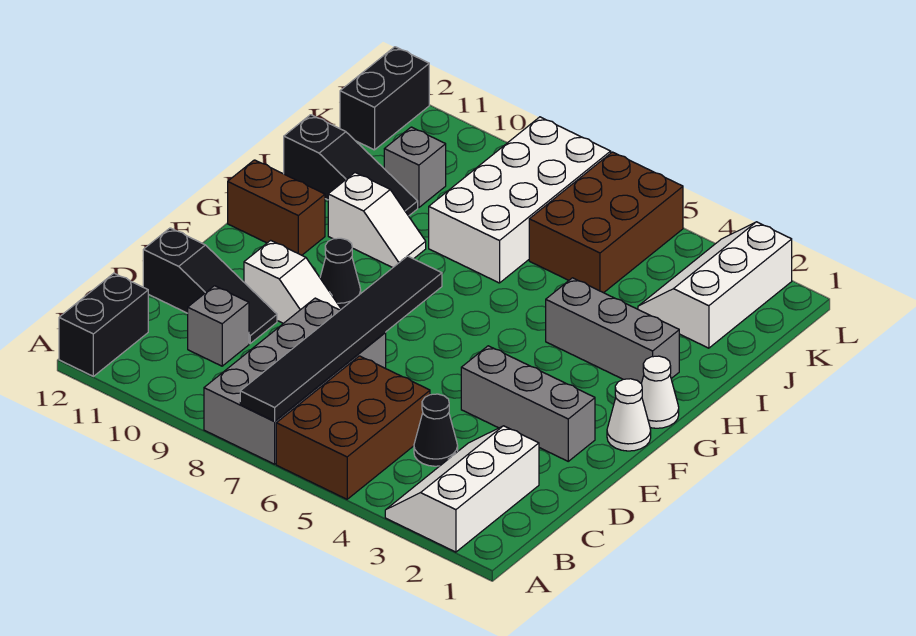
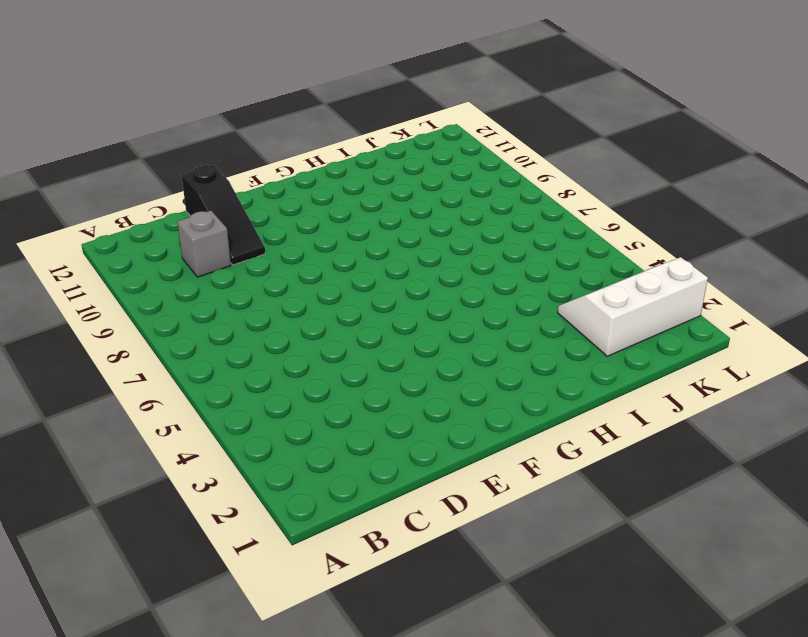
none -> white 2x3 slope [385,426,539,552]
none -> brown 2x3 brick [276,356,430,499]
none -> grey 2x4 brick [204,298,386,464]

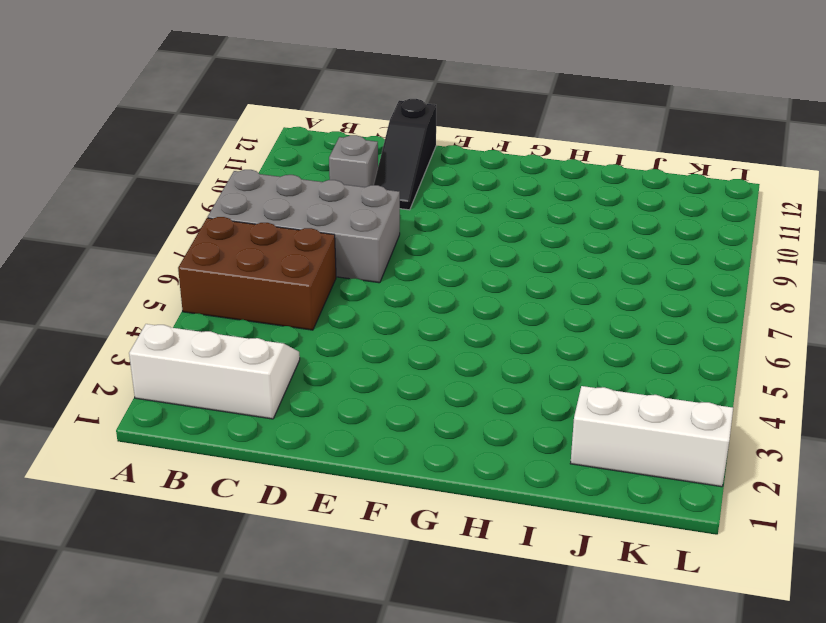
none -> black 1x2 brick [59,273,148,376]
none -> black 1x1 cone [414,394,458,466]
none -> grey 1x3 brick [461,346,595,461]

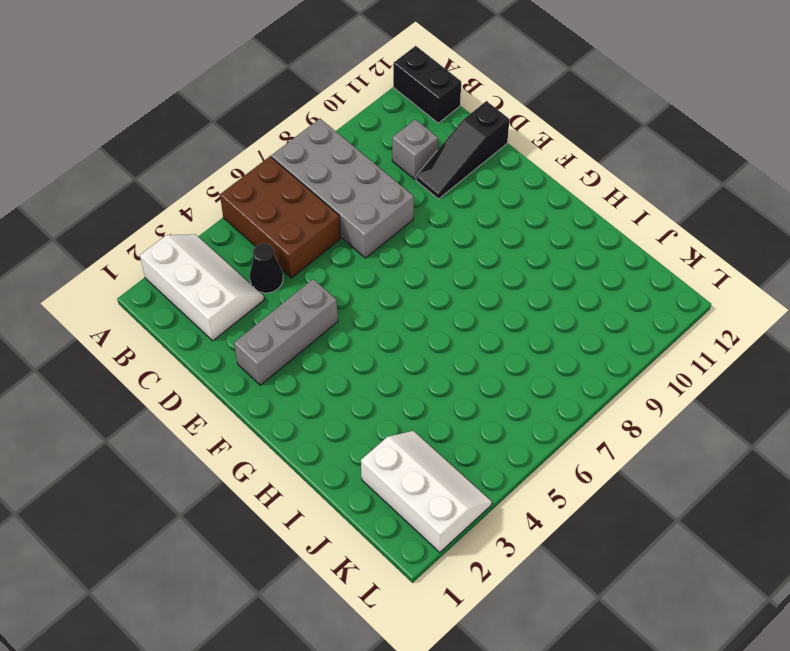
none -> white 1x2 slope [244,240,341,324]
none -> white 1x1 cone [607,379,651,451]
none -> black 1x1 cone [320,238,361,309]

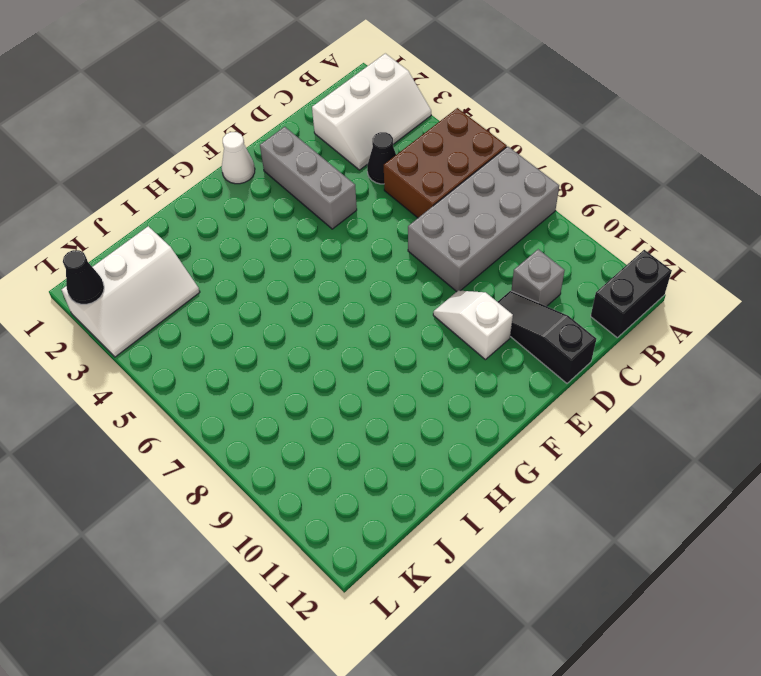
black 1x1 cone [63,250,104,304] -> black 1x1 cone moved to [320,238,361,309]
none -> white 1x1 cone [641,356,679,428]
none -> brown 1x2 brick [228,160,325,255]
none -> grey 1x3 brick [546,278,679,383]

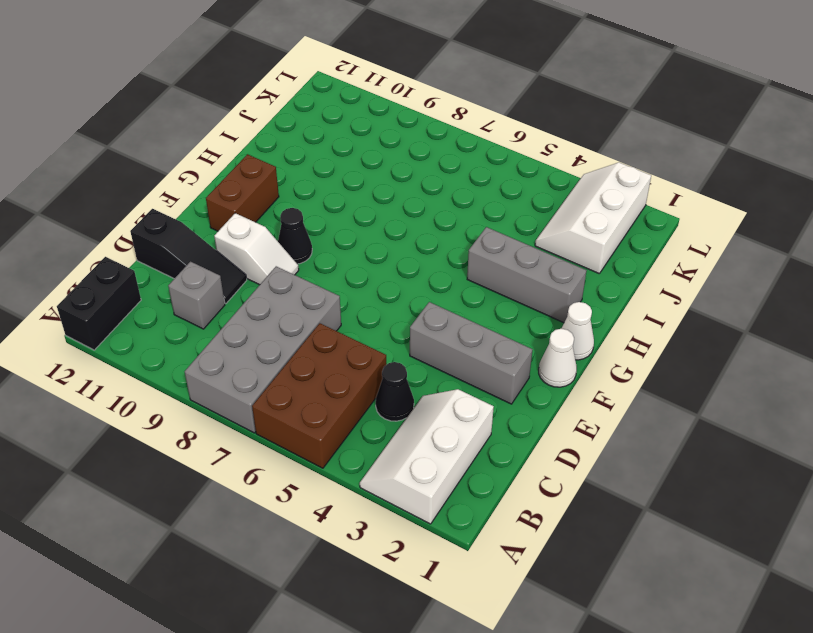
brown 1x2 brick [206,154,279,231] -> brown 1x2 brick turned to [228,160,325,255]
none -> white 1x2 slope [328,173,426,268]
none -> white 2x4 brick [429,117,611,283]
none -> black 1x3 slope [284,115,418,216]

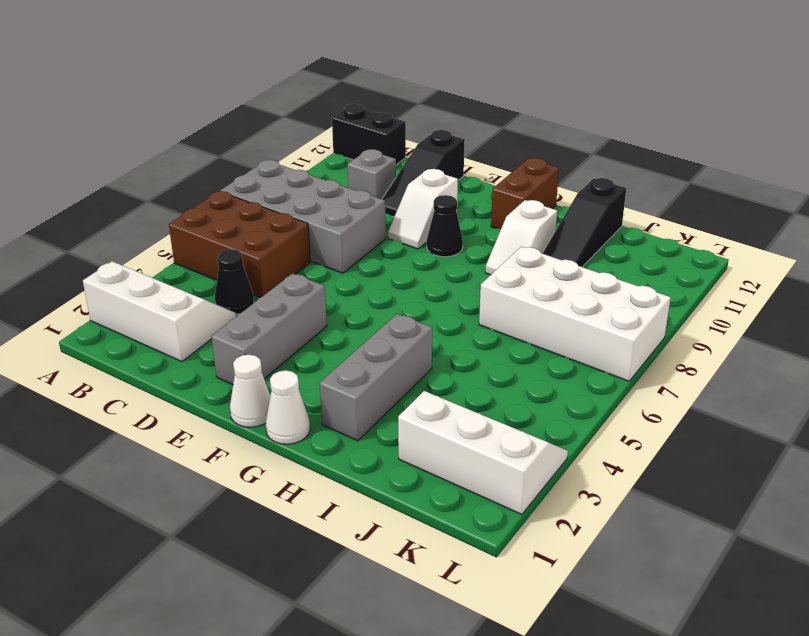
none -> brown 2x3 brick [529,152,683,293]
none -> grey 1x1 brick [384,127,446,208]
none -> black 1x2 brick [340,47,429,150]

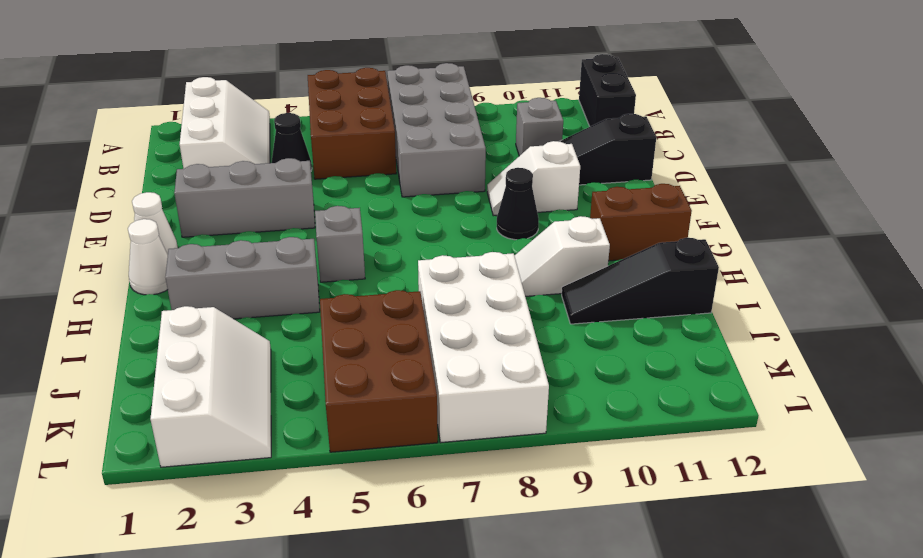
grey 1x1 brick [315,206,365,282] -> grey 1x1 brick moved to [384,127,446,208]
none -> black 1x2 brick [340,47,429,150]
none -> black 1x6 tile [240,256,442,421]

